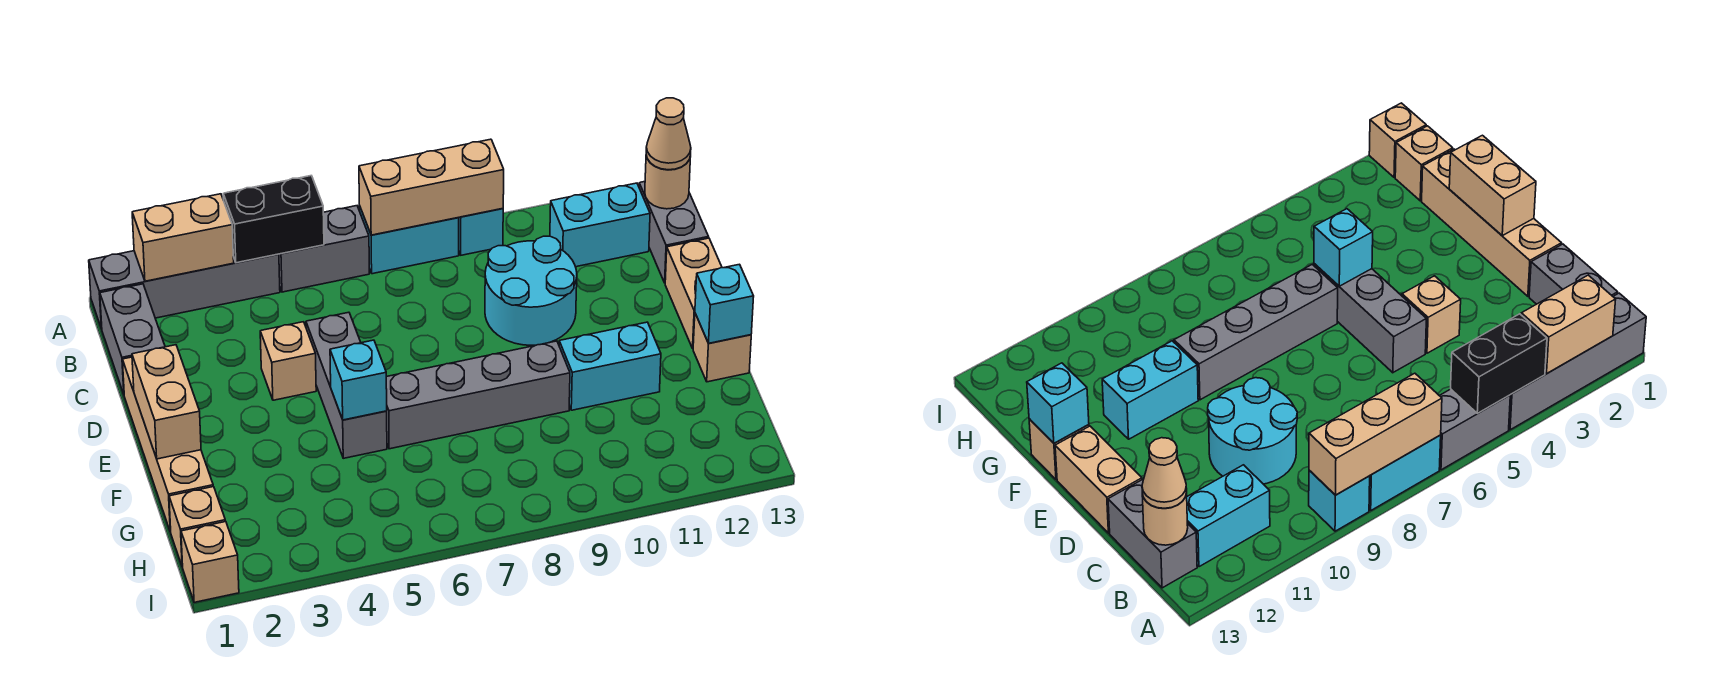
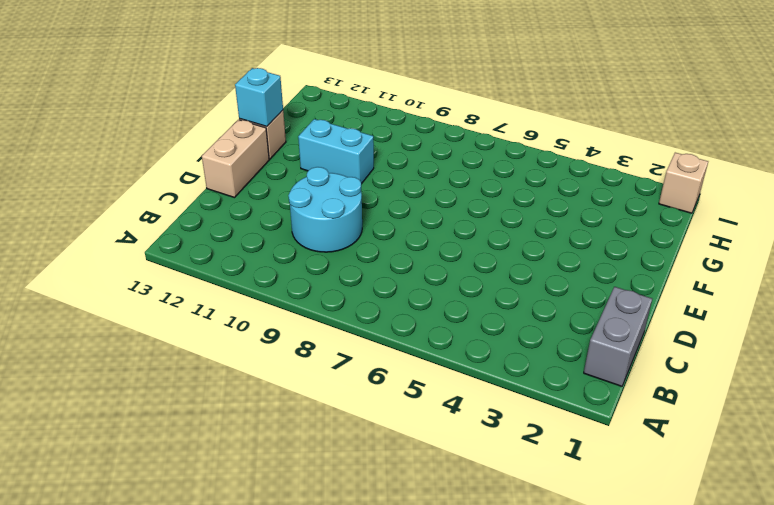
none -> grey 1x4 brick [89,251,280,329]
none -> grey 1x2 brick [279,206,369,292]
none -> cyan 1x2 brick [359,206,459,274]

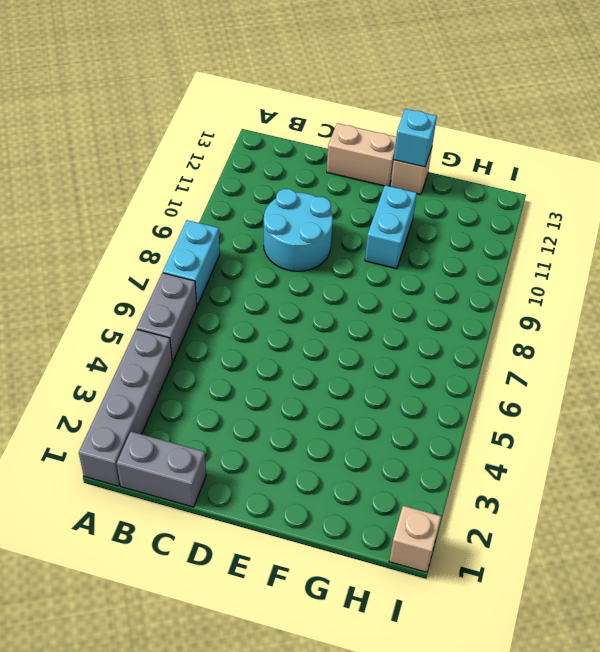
none -> cyan 1x1 brick [459,208,503,255]
none -> cyan 1x2 brick [550,183,650,267]
none -> grey 1x2 brick [639,182,708,283]

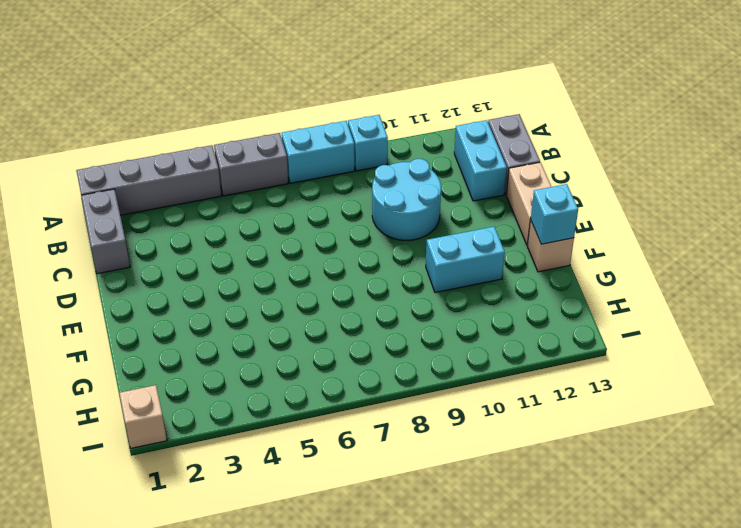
cyan 1x2 brick [454,120,507,201] -> cyan 1x2 brick turned to [550,183,650,267]
none -> tan 1x4 brick [123,357,213,532]
none -> tan 1x1 brick [260,322,316,400]
none -> grey 1x3 brick [306,312,387,458]

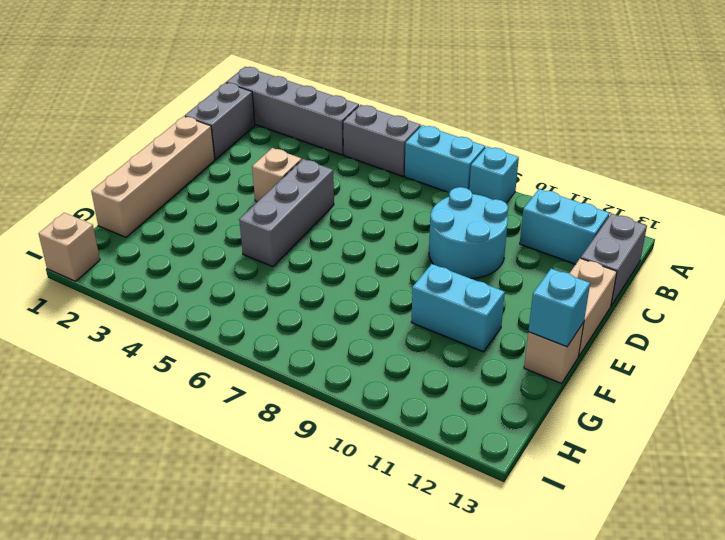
none -> grey 1x4 brick [386,341,570,449]
none -> tan 1x1 brick [169,487,225,567]
none -> tan 1x2 brick [132,194,234,281]

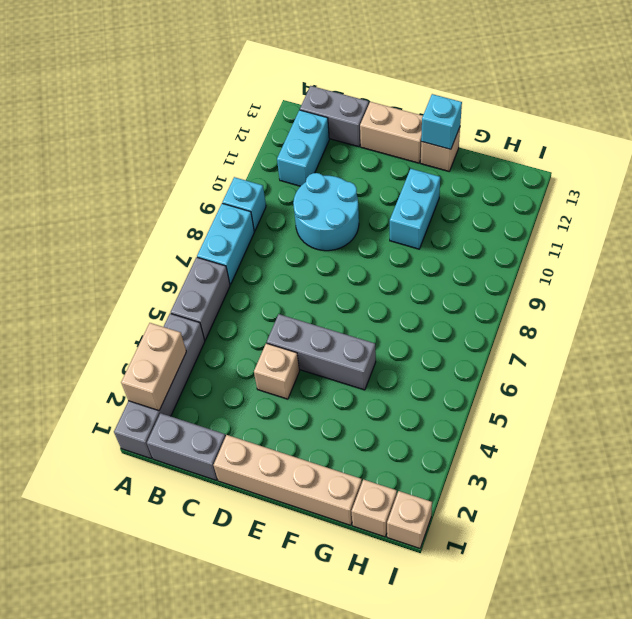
none -> grey 1x4 brick [386,341,570,449]
none -> black 1x2 brick [223,176,324,263]
none -> tan 1x3 brick [359,139,504,235]

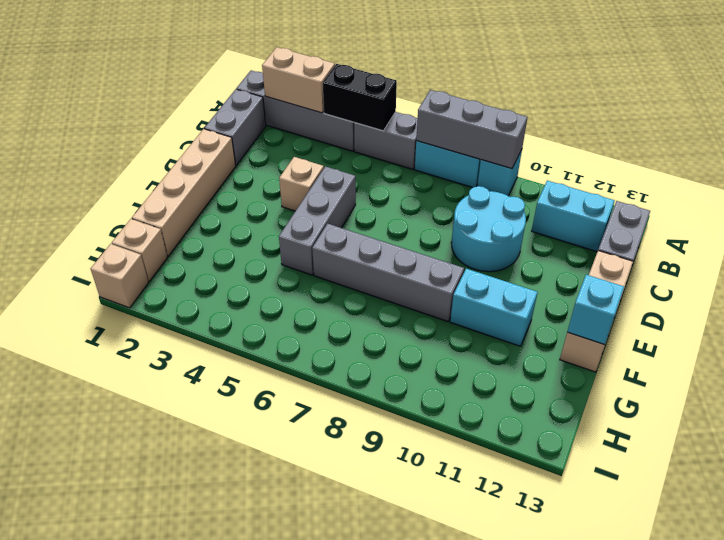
grey 1x3 brick [416,90,527,169] -> tan 1x3 brick [359,139,504,235]
none -> tan 1x1 round brick [645,155,691,209]
none -> tan 1x2 brick [132,345,201,459]
none -> cyan 1x1 brick [330,340,387,420]

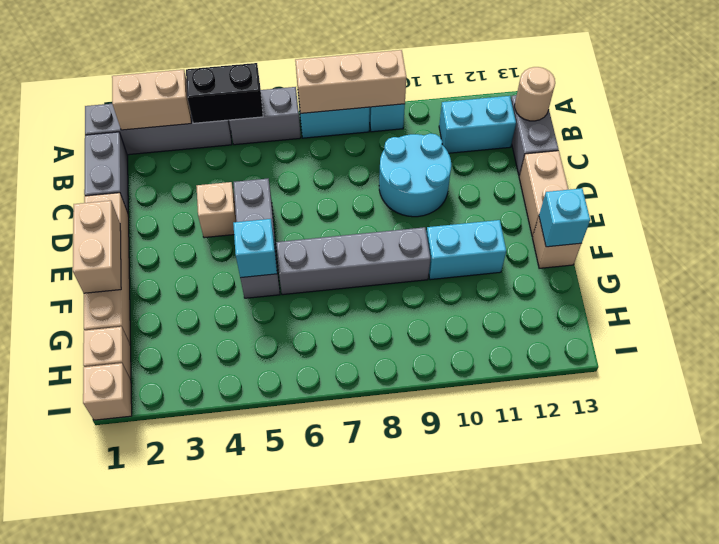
none -> tan 1x1 cone [646,98,691,170]

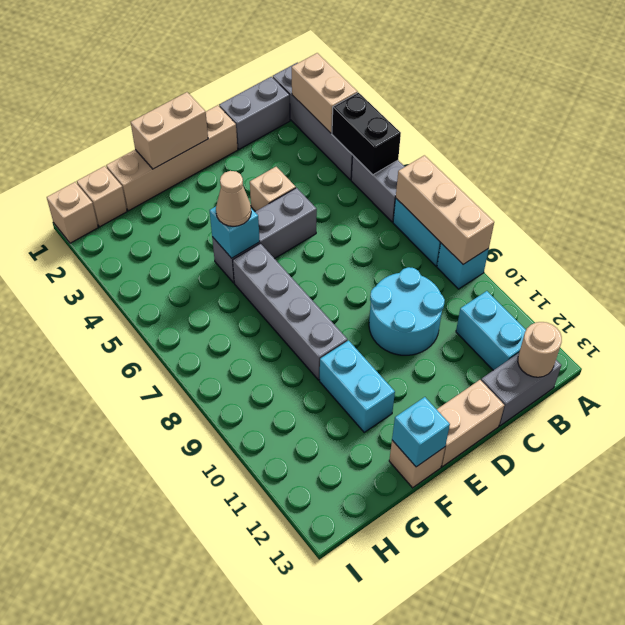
tan 1x1 cone [216,171,251,226] -> tan 1x1 cone moved to [646,98,691,170]

